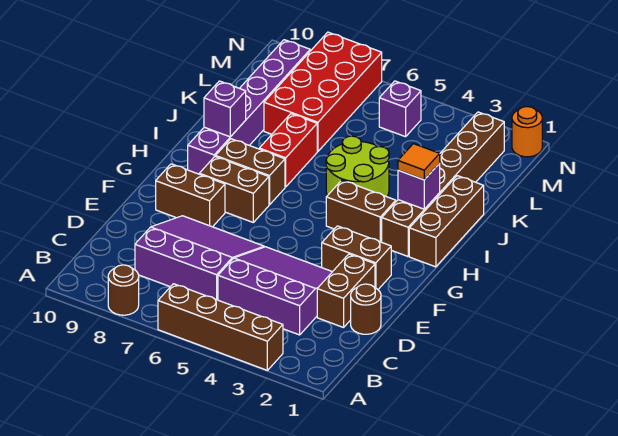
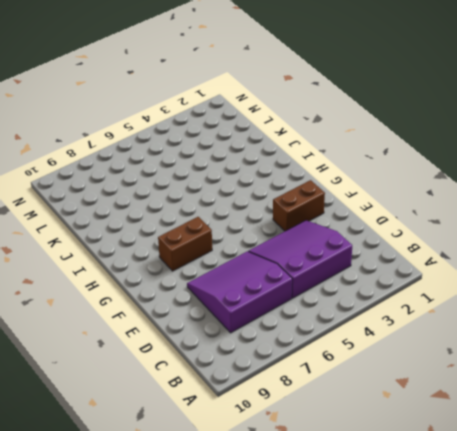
none -> brown 1x4 brick [158,284,283,370]
none -> brown 1x1 round brick [108,265,139,315]
none -> brown 1x1 round brick [351,284,381,334]

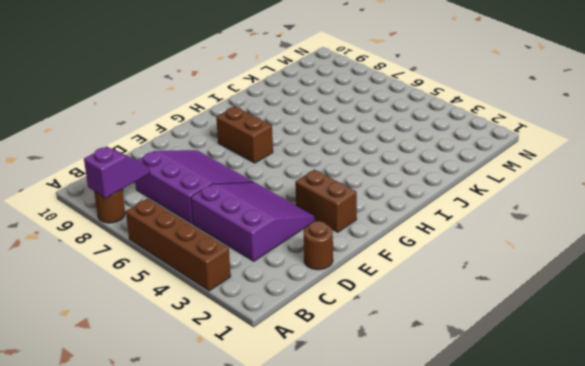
purple 1x2 slope [84,146,150,198] -> none
none -> brown 1x2 brick [317,254,375,328]
none -> brown 1x2 brick [156,164,225,227]
none -> brown 1x3 brick [409,176,484,267]

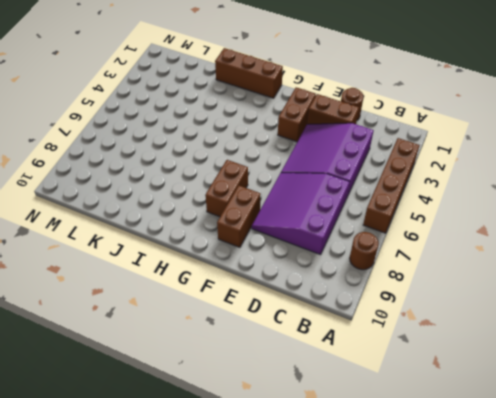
none -> brown 1x6 brick [382,112,504,256]
none -> brown 1x2 brick [326,180,396,242]
none -> brown 1x2 brick [216,139,285,205]

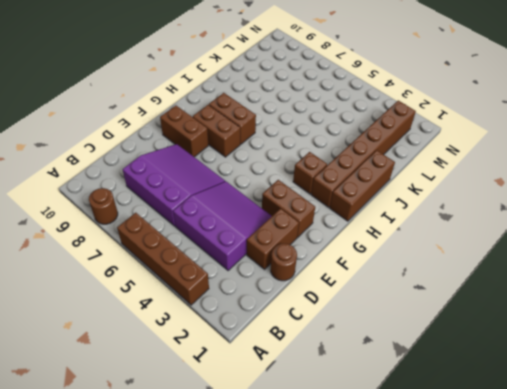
brown 1x1 brick [293,152,327,194] -> brown 1x2 brick [326,180,396,242]
none -> purple 1x6 brick [188,40,310,174]
none -> lime 2x2 round brick [326,136,389,197]
none -> red 1x2 brick [259,114,317,187]

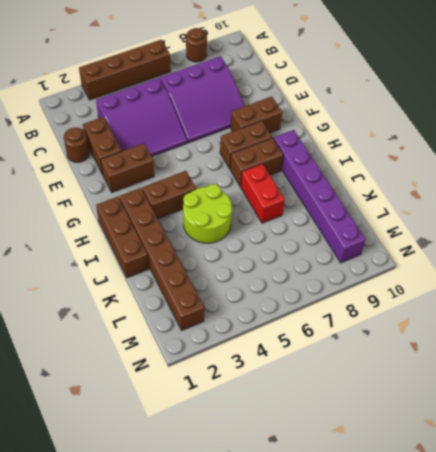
none -> red 2x4 brick [264,32,382,151]
none -> purple 1x1 brick [379,81,421,137]
none -> orange 1x1 round brick [512,107,542,157]

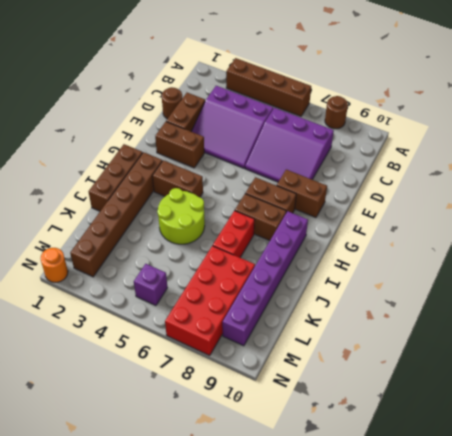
none -> purple 1x1 brick [398,163,440,209]
none -> purple 1x1 brick [204,81,246,137]
none -> orange 1x1 tile [398,144,440,180]

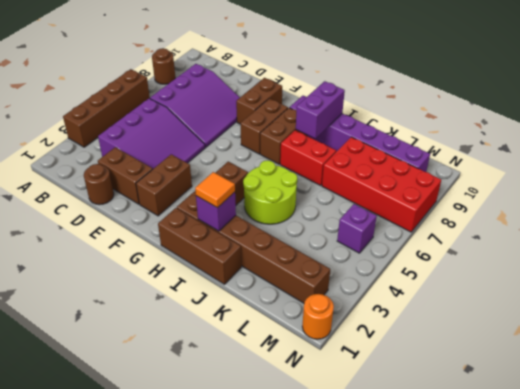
purple 1x2 brick [296,81,345,139] -> purple 1x1 brick [204,81,246,137]

